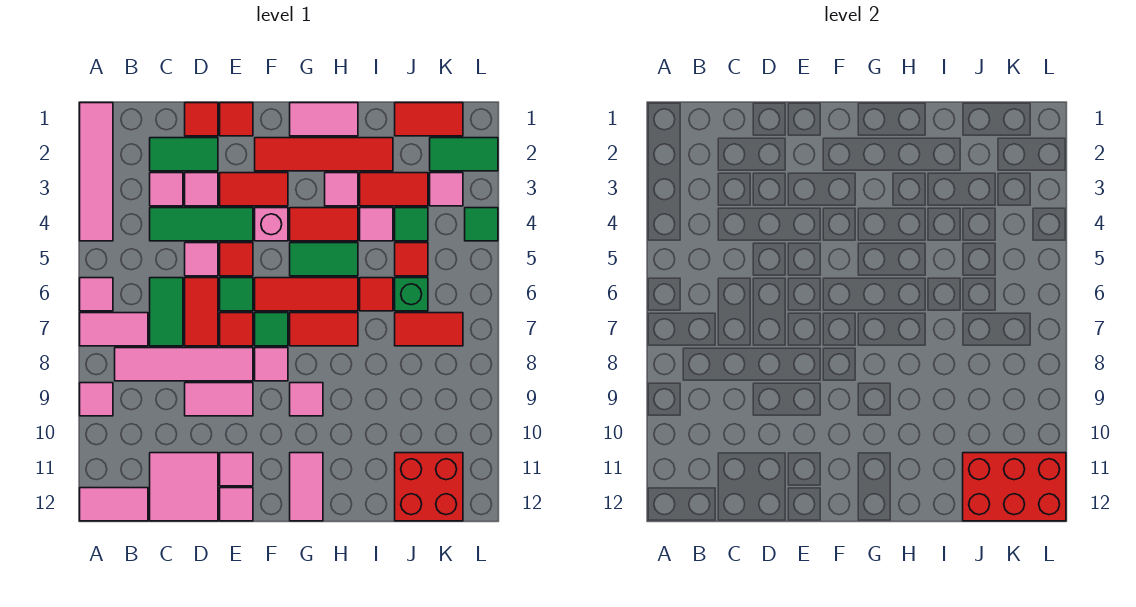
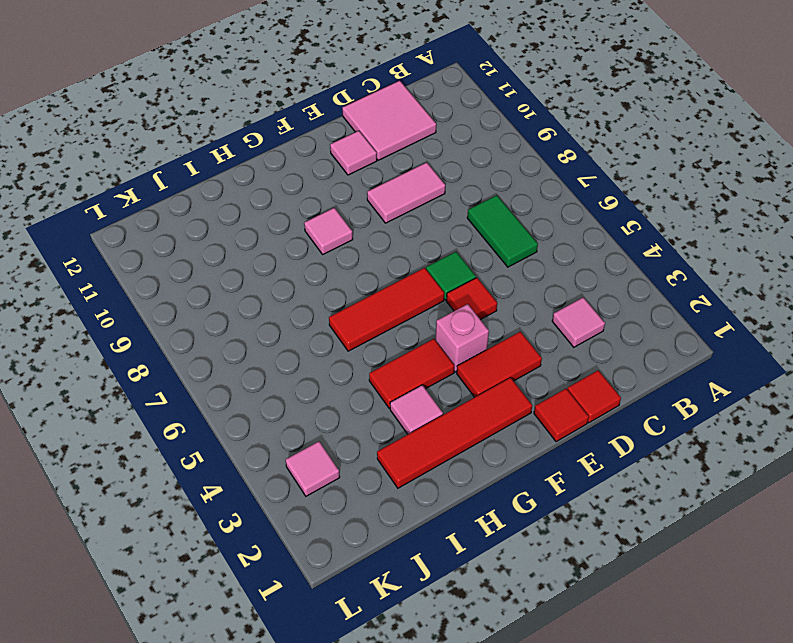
none -> pink 1x4 tile [80,103,113,241]
none -> pink 1x1 tile [80,278,113,311]
none -> pink 1x2 tile [80,313,148,346]
none -> pink 1x1 tile [80,383,113,416]

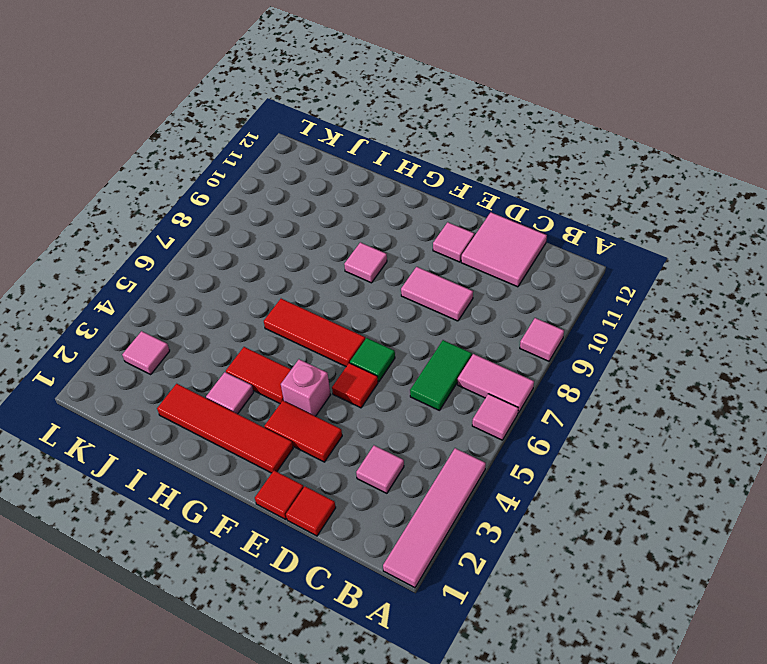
none -> pink 1x2 tile [80,488,148,521]
none -> pink 1x4 tile [115,348,253,381]
none -> green 1x2 tile [150,138,218,171]
none -> green 1x3 tile [150,208,253,241]

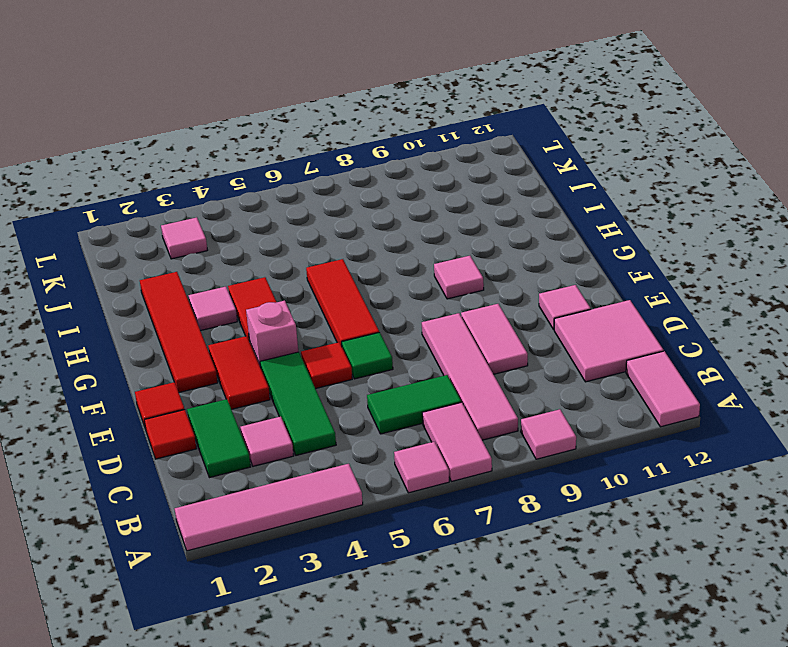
none -> pink 1x1 tile [185,173,218,206]
none -> pink 1x1 tile [185,243,218,276]
none -> red 1x2 tile [185,278,218,346]
none -> red 1x1 tile [220,313,253,346]

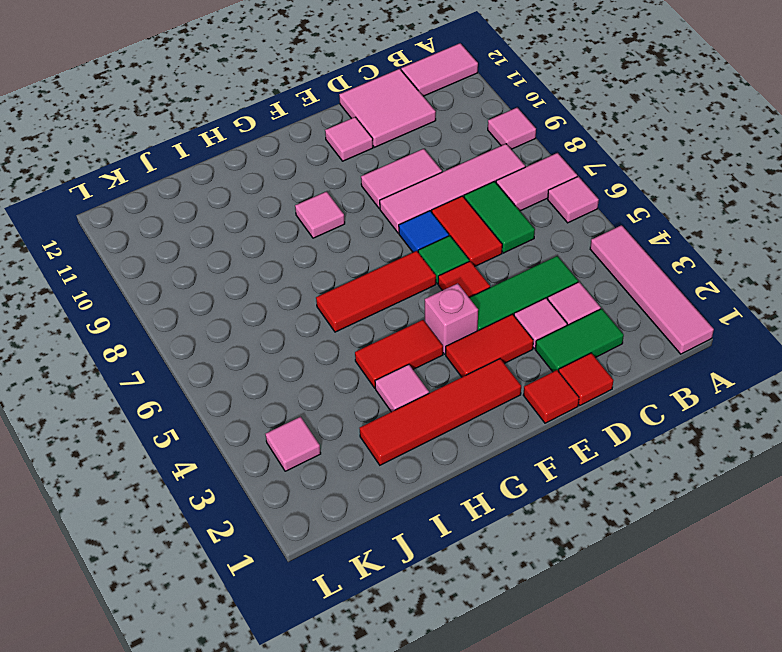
blue 1x1 tile [399,211,449,252] -> red 1x1 tile [220,313,253,346]
none -> pink 1x1 tile [185,243,218,276]
none -> pink 1x1 tile [220,488,253,521]
none -> green 1x1 tile [255,313,288,346]
none -> pink 1x1 tile [255,348,288,381]

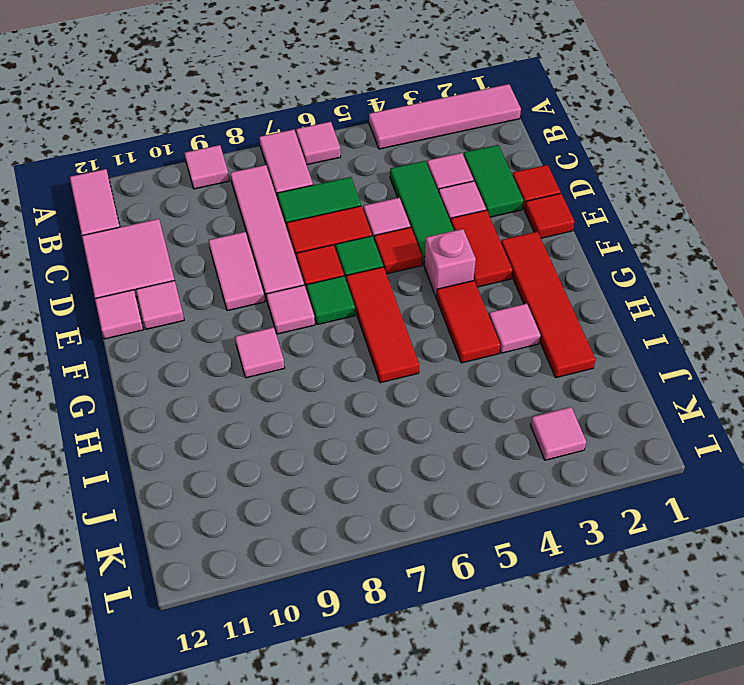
none -> pink 1x2 tile [290,103,358,136]
none -> green 1x2 tile [290,243,358,276]
none -> red 1x2 tile [290,313,358,346]
none -> pink 1x2 tile [290,453,323,521]

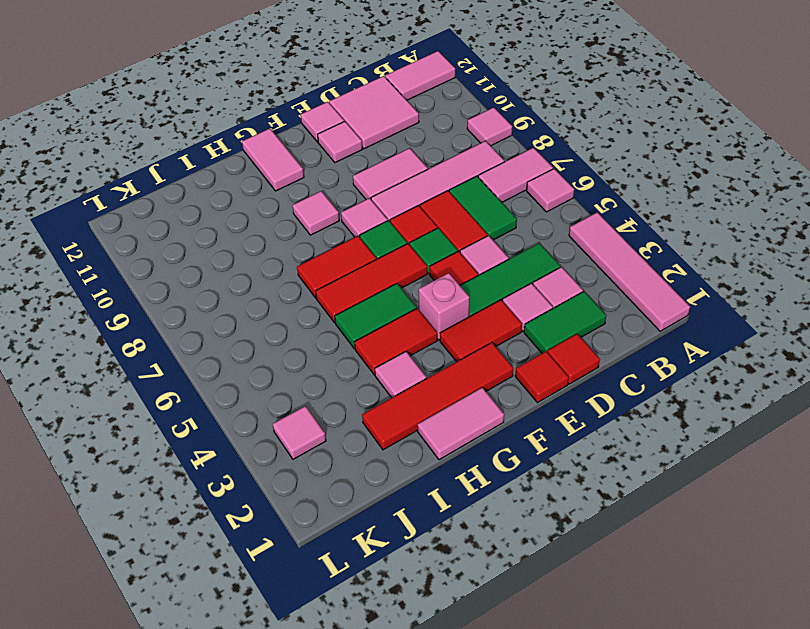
none -> red 1x2 tile [360,173,428,206]
none -> pink 1x1 tile [360,208,393,241]
none -> red 1x1 tile [360,278,393,311]
none -> red 1x2 tile [395,103,463,136]

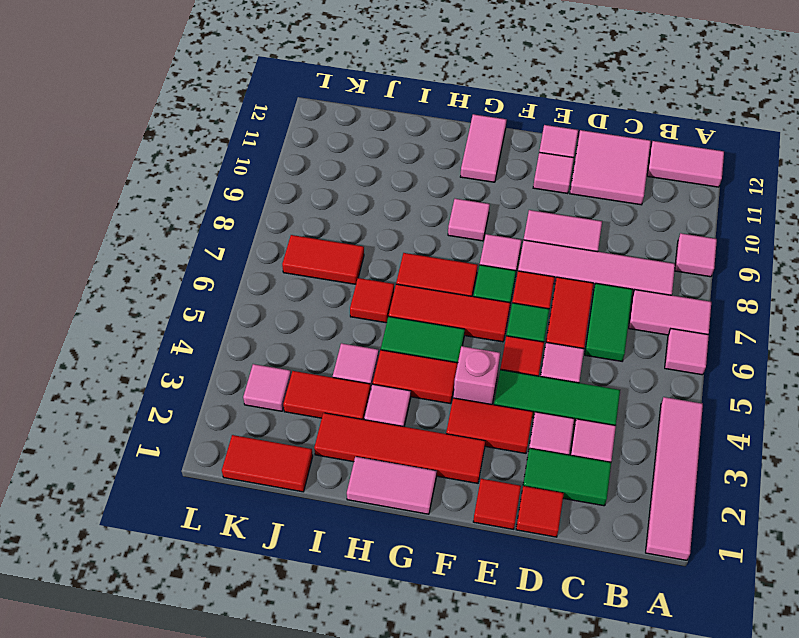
none -> green 1x1 tile [395,208,428,241]
none -> red 1x1 tile [395,243,428,276]
none -> green 1x1 brick [395,278,428,311]
none -> red 2x2 brick [395,453,463,521]

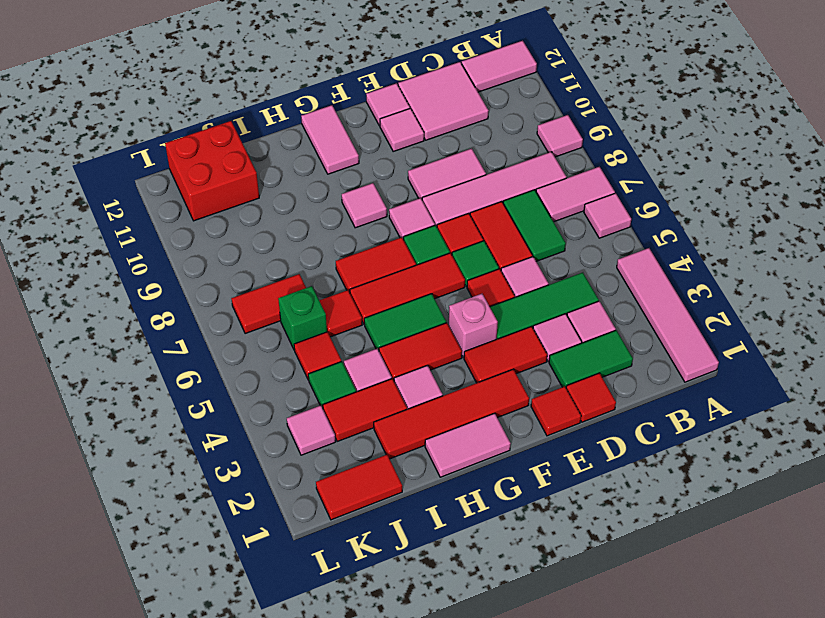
none -> green 1x2 tile [430,138,498,171]
none -> green 1x1 tile [465,208,498,241]
none -> red 2x3 brick [963,453,1066,521]

